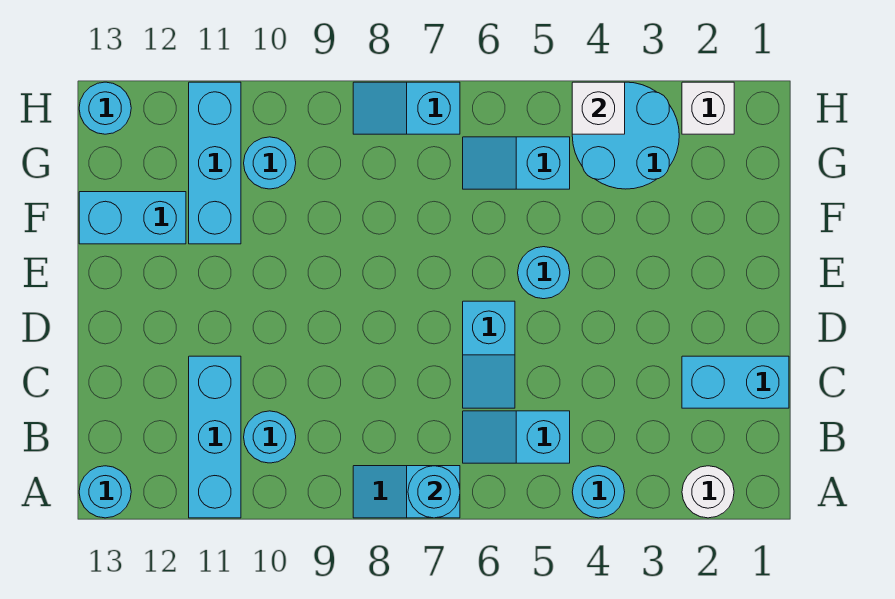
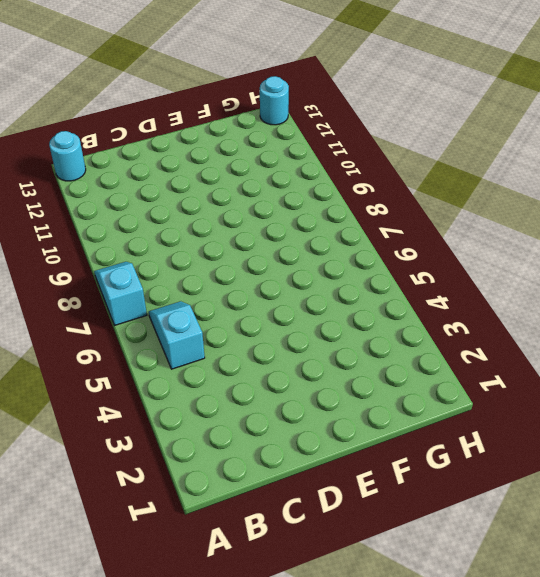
none -> white 1x1 round brick [682,466,734,518]
none -> cyan 1x1 round brick [572,466,625,518]
none -> cyan 1x3 brick [189,356,241,518]

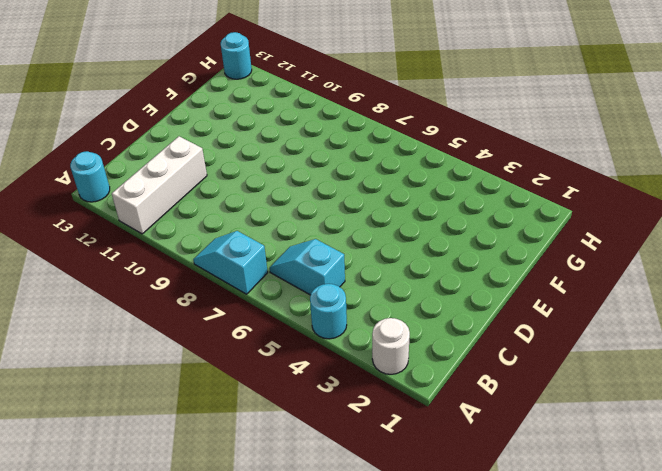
white 1x3 brick [112,136,207,234] -> cyan 1x3 brick [189,356,241,518]
none -> cyan 1x1 round brick [244,411,296,463]
none -> cyan 1x2 brick [682,356,789,408]
none -> cyan 1x2 slope [463,301,515,408]

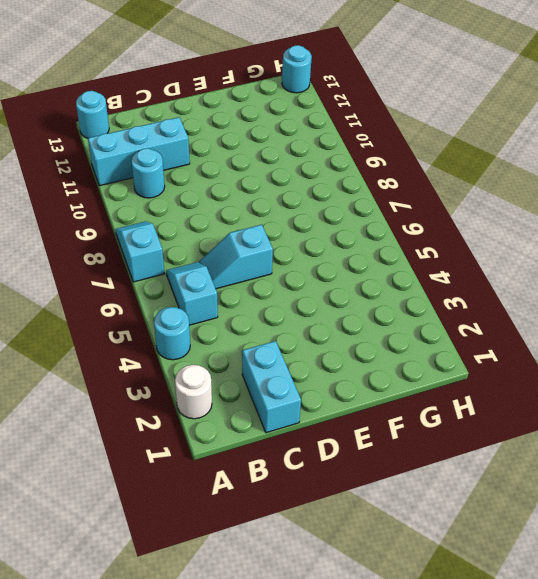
none -> cyan 1x1 round brick [518,247,570,299]
none -> cyan 1x3 brick [189,82,241,244]
none -> cyan 1x2 brick [79,192,186,244]

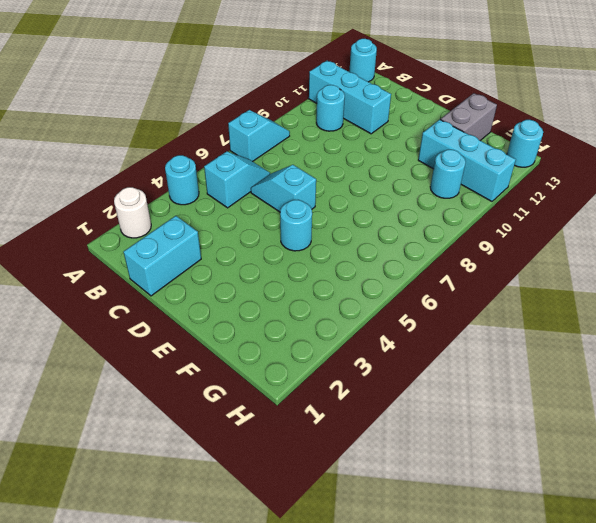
grey 1x2 brick [440,93,497,141] -> cyan 1x2 brick [79,192,186,244]
none -> cyan 2x2 round brick [572,82,679,189]
none -> cyan 1x2 slope [463,137,570,189]
none -> white 1x1 brick [682,82,734,134]

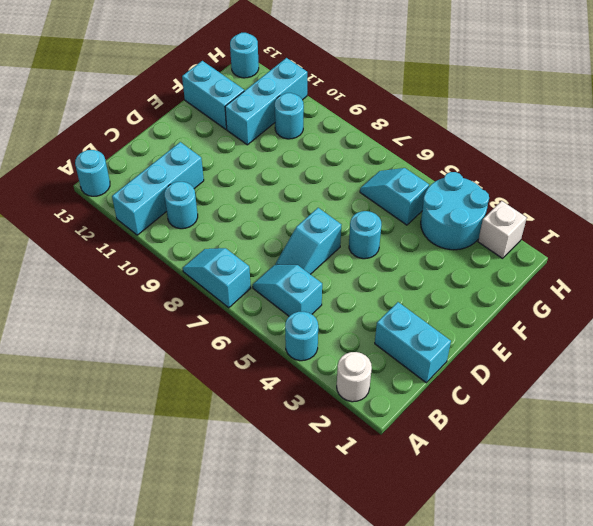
none -> cyan 1x2 slope [353,82,460,134]
none -> cyan 1x1 round brick [408,466,460,518]
none -> white 1x1 brick [572,82,625,134]

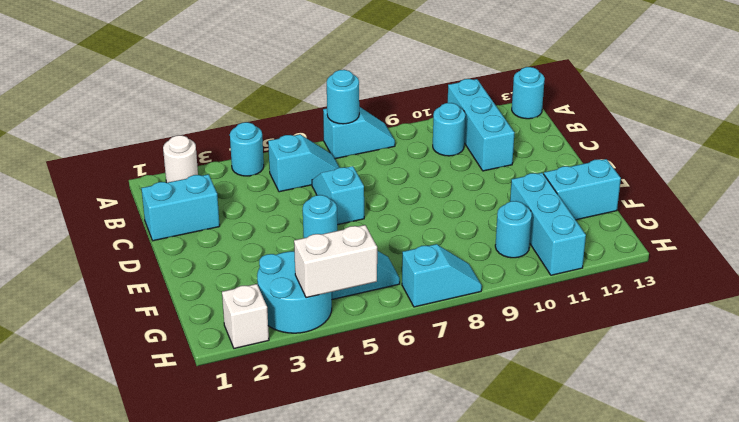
white 1x2 brick [294,225,377,298] -> white 1x1 brick [572,82,625,134]
none -> cyan 1x1 round brick [79,82,131,134]

